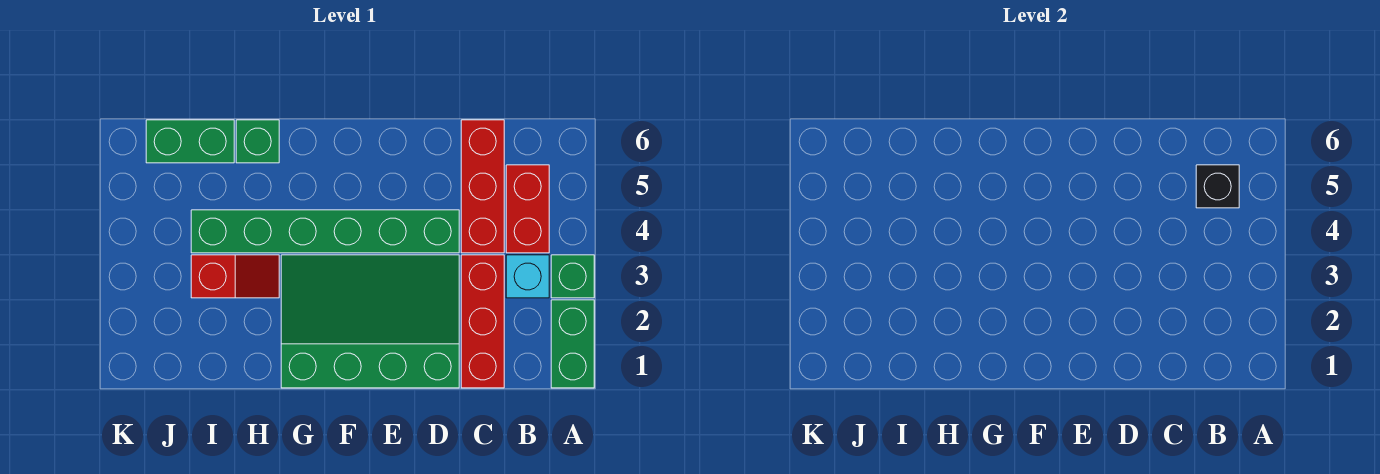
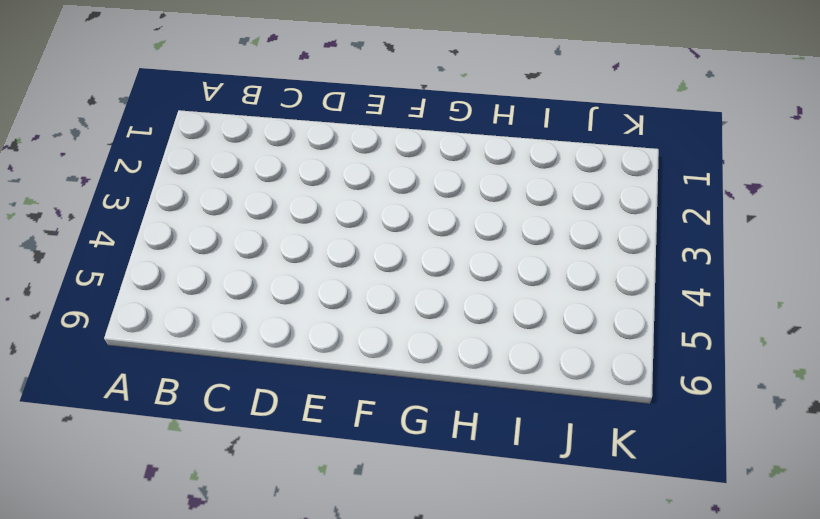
none -> green 1x2 brick [551,300,594,388]
none -> green 1x1 brick [551,255,594,298]
none -> cyan 1x1 brick [506,255,549,298]

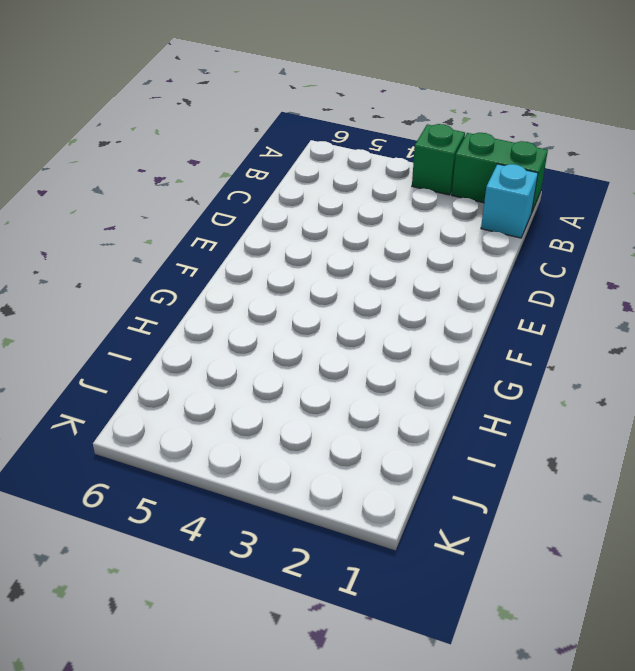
cyan 1x1 brick [481,164,538,238] -> cyan 1x1 brick moved to [506,255,549,298]
none -> red 1x2 brick [506,165,549,253]
none -> red 1x3 brick [461,255,504,388]
none -> red 1x3 brick [461,120,504,253]

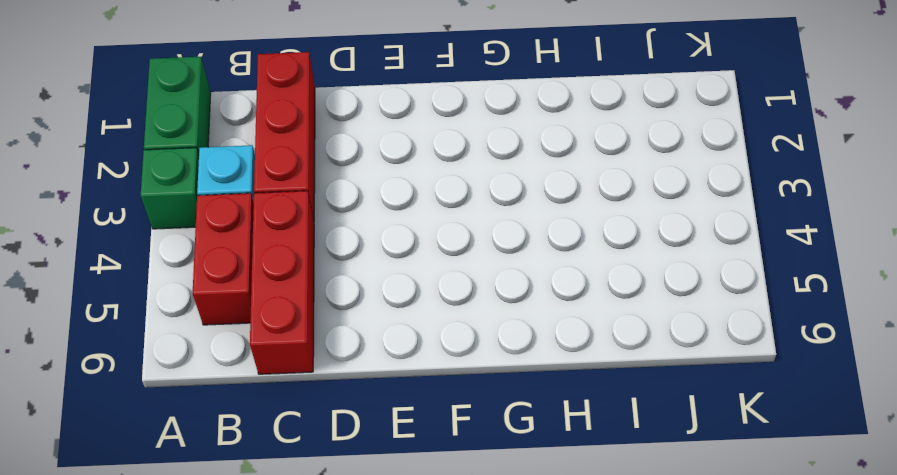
none -> green 3x4 slope [281,255,459,388]
none -> green 1x6 brick [191,210,459,253]
none -> red 1x2 slope [191,255,279,298]

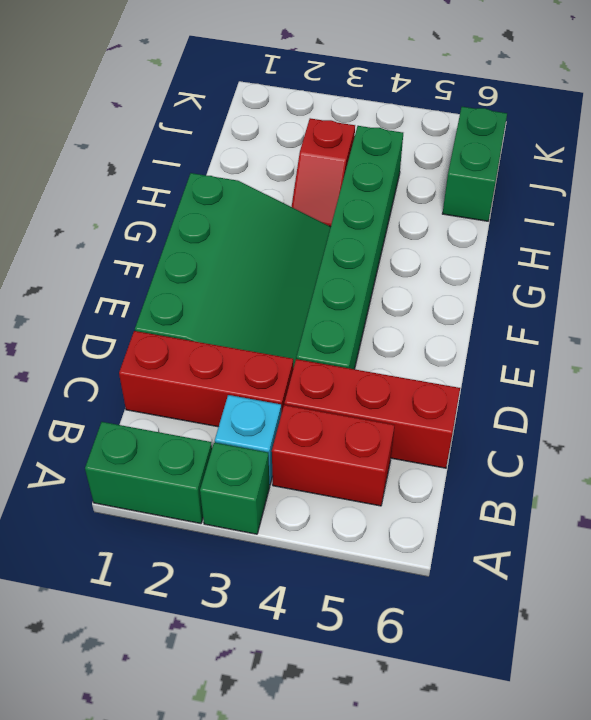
none -> green 1x1 brick [236,120,279,163]
none -> black 1x1 brick [1196,165,1239,208]

